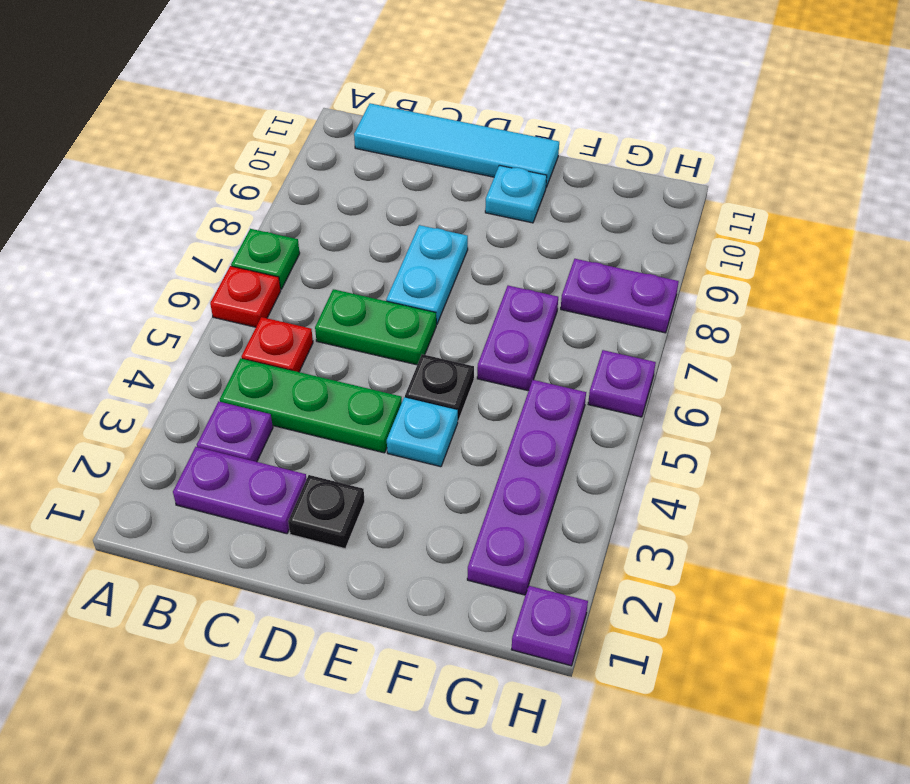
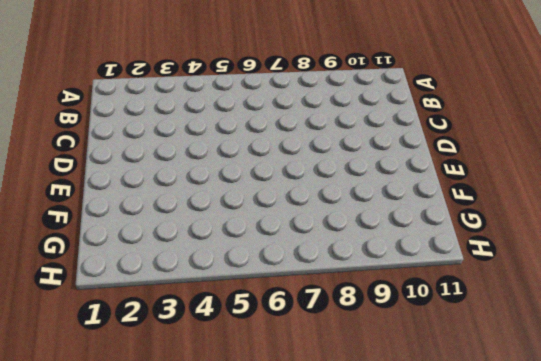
none -> red 1x1 plate [210,266,281,327]
none -> green 1x1 plate [231,229,300,289]
none -> purple 1x2 plate [173,447,307,534]

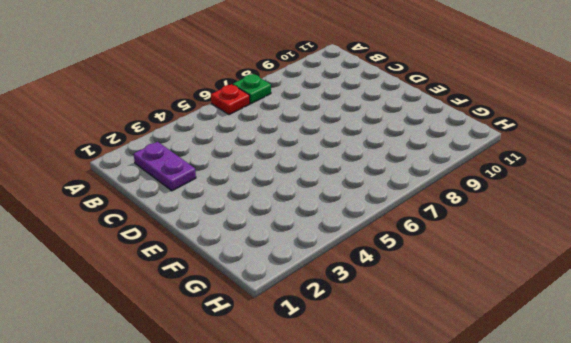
none -> purple 1x1 plate [197,402,273,462]
none -> green 1x3 plate [220,358,402,453]
none -> red 1x1 plate [241,317,313,372]

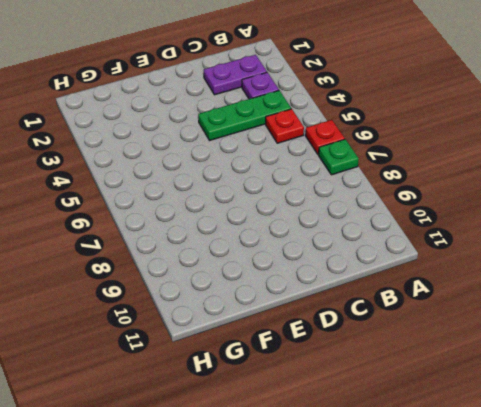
none -> cyan 1x4 tile [354,103,559,187]
none -> green 1x2 plate [315,289,436,365]
none -> black 1x1 plate [288,475,365,549]

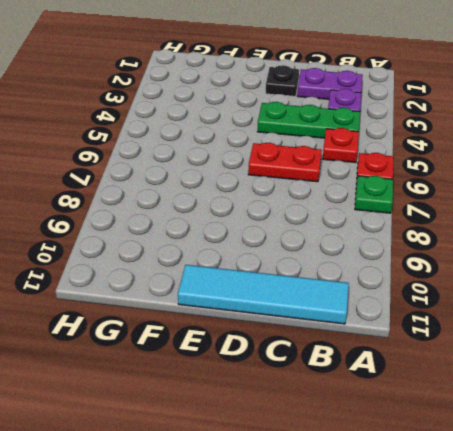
red 1x2 plate [248,143,322,182] -> green 1x2 plate [315,289,436,365]
none -> cyan 1x2 plate [386,225,468,325]
none -> cyan 1x1 plate [387,397,458,467]
none -> black 1x1 plate [405,354,474,421]

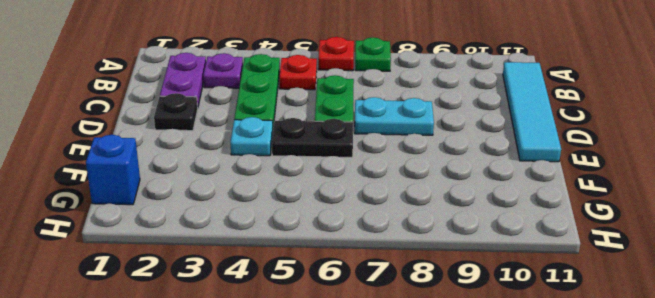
black 1x2 plate [272,118,353,157] -> black 1x1 plate [405,354,474,421]
blue 1x1 brick [86,135,140,205] -> none
none -> cyan 1x1 plate [485,165,547,223]
none -> purple 1x2 plate [477,286,558,391]
none -> purple 1x4 plate [467,380,586,595]

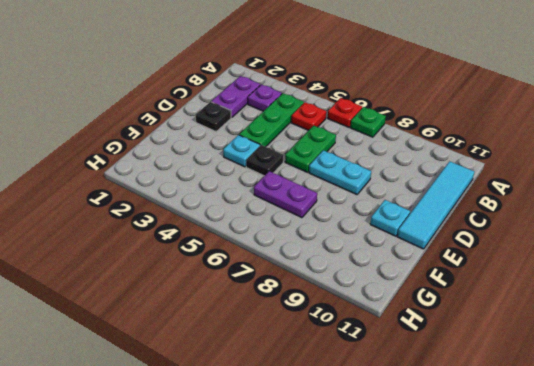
none -> purple 1x4 plate [467,380,586,595]
none -> purple 1x2 plate [561,259,679,333]
none -> purple 1x1 plate [512,586,588,666]

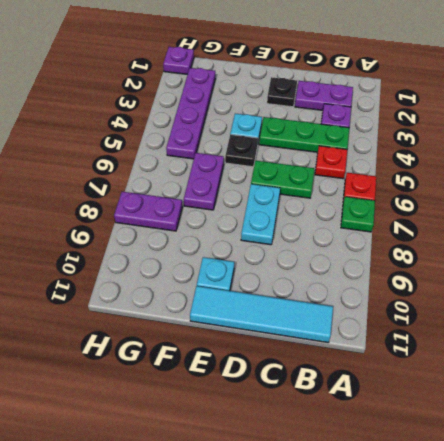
none -> purple 1x1 plate [588,350,656,417]

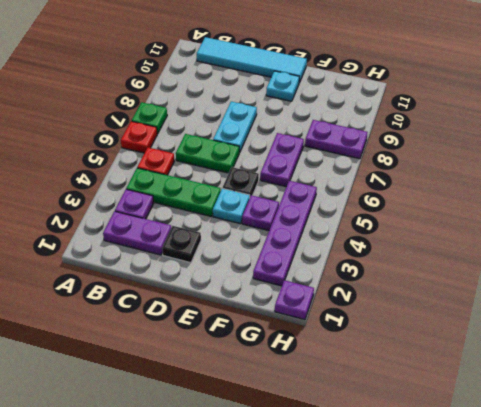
purple 1x1 plate [242,195,279,231] -> purple 1x1 plate moved to [588,350,656,417]

